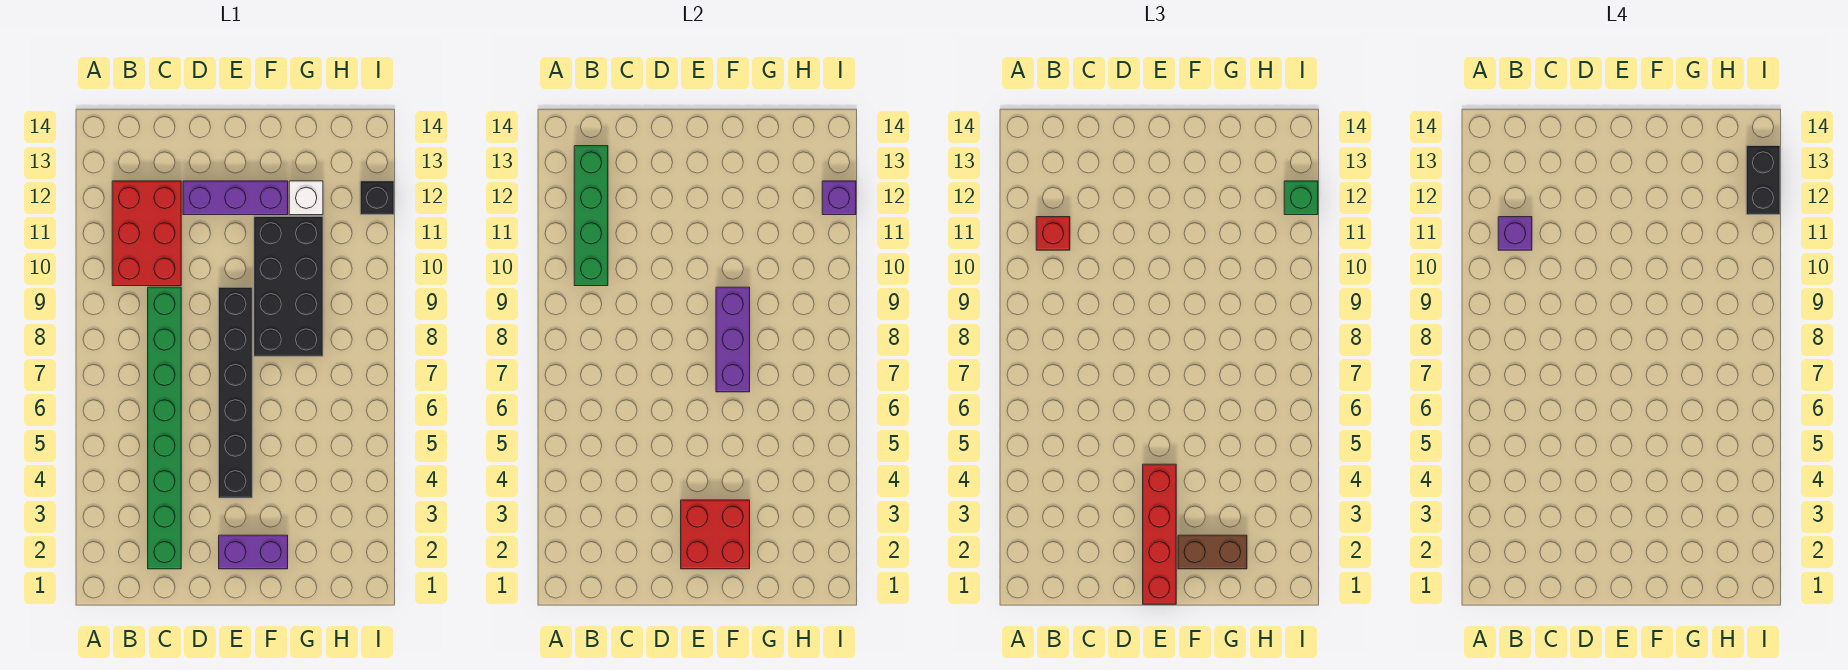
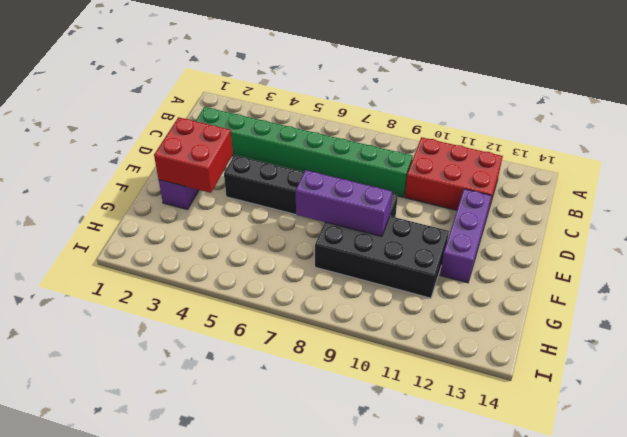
none -> white 1x1 brick [289,181,323,215]
none -> black 1x1 brick [360,181,394,215]
none -> green 1x4 brick [574,146,608,286]

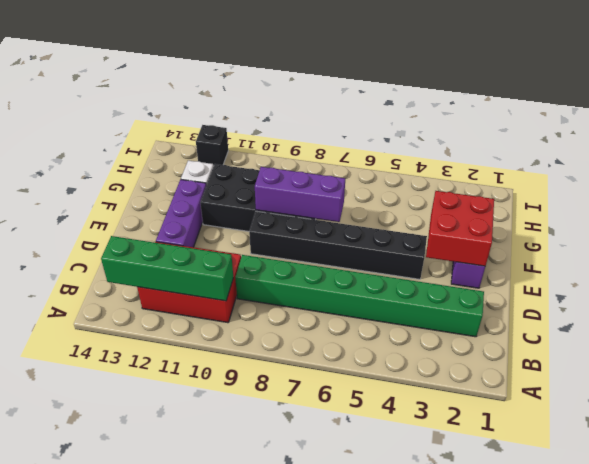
none -> purple 1x1 brick [822,181,856,215]
none -> red 1x1 brick [1036,217,1070,250]
none -> red 1x4 brick [1143,464,1176,604]

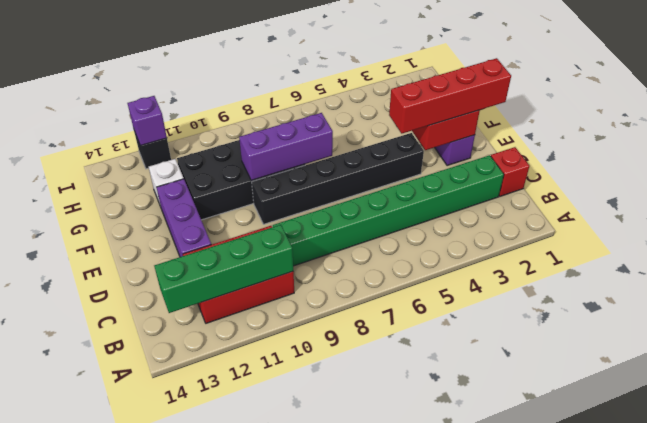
red 1x1 brick [491,147,529,196] -> red 1x1 brick moved to [1036,217,1070,250]
none -> brown 1x2 brick [1178,535,1247,569]
none -> green 1x1 brick [1284,181,1318,215]
none -> purple 1x1 brick [1498,217,1532,250]

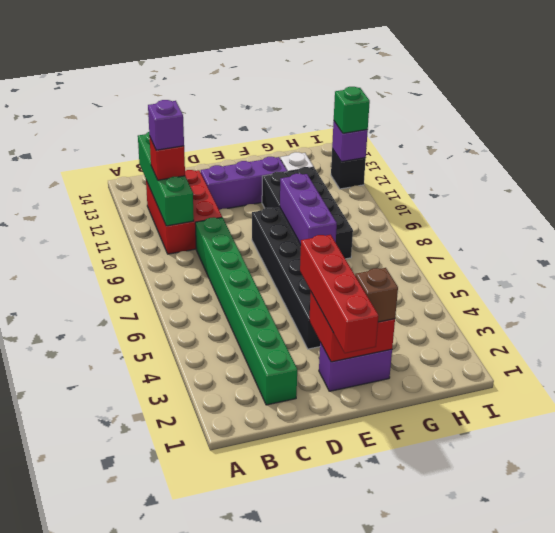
brown 1x1 brick [355,268,398,322] -> brown 1x2 brick [1178,535,1247,569]
none -> black 1x2 brick [1746,146,1780,215]

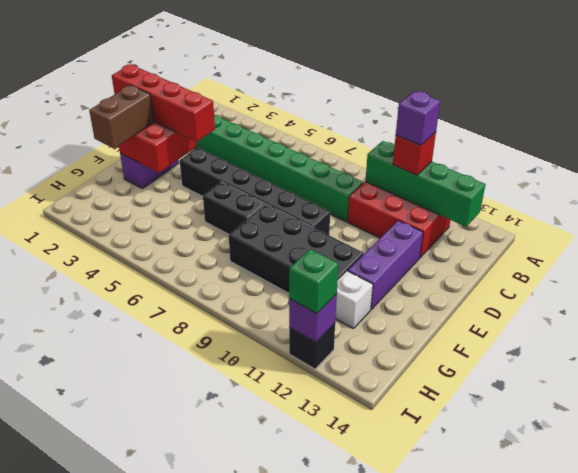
black 1x2 brick [203,182,265,234] -> black 1x2 brick moved to [1746,146,1780,215]
none -> purple 1x3 brick [716,287,750,392]

